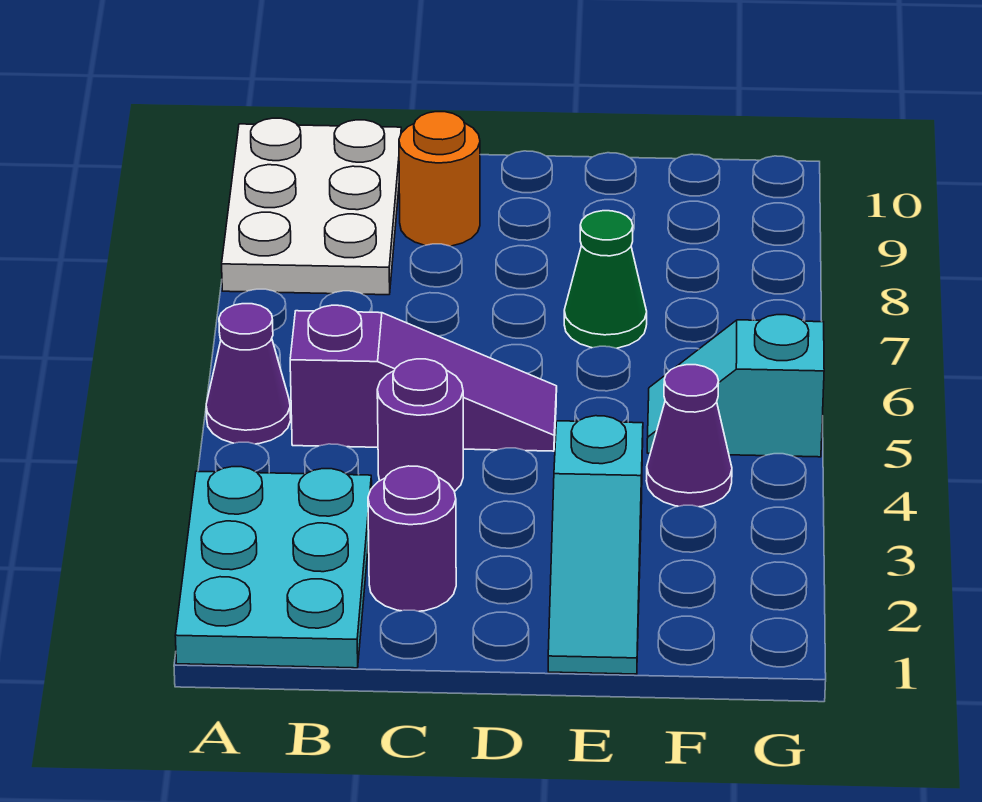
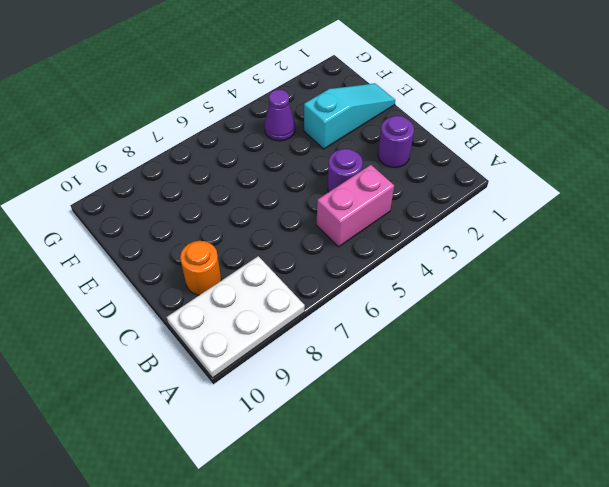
pink 1x2 brick [317,165,394,247] -> purple 1x3 slope [290,305,557,451]
none -> cyan 2x3 plate [175,467,372,668]
none -> purple 1x1 cone [206,304,291,444]

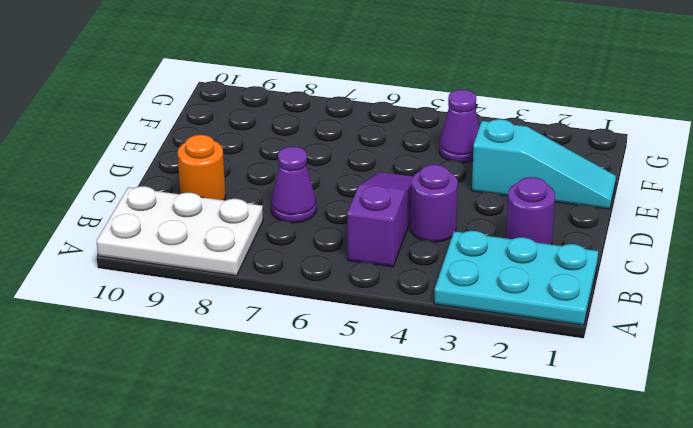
purple 1x1 cone [271,147,316,223] -> purple 1x1 cone moved to [206,304,291,444]
none -> green 1x1 cone [564,211,647,348]
none -> cyan 1x2 slope [647,315,824,457]

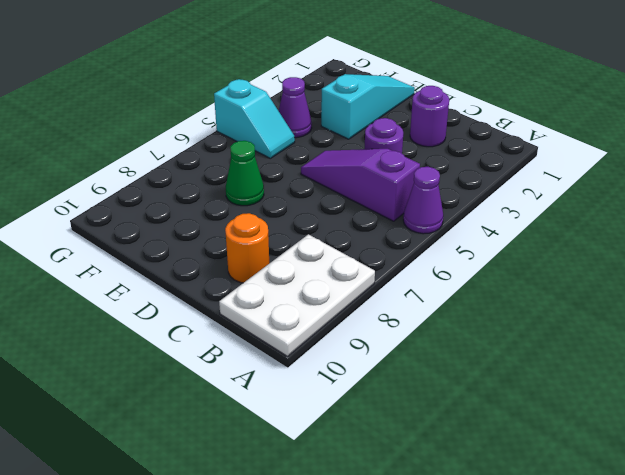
none -> cyan 2x3 plate [175,467,372,668]

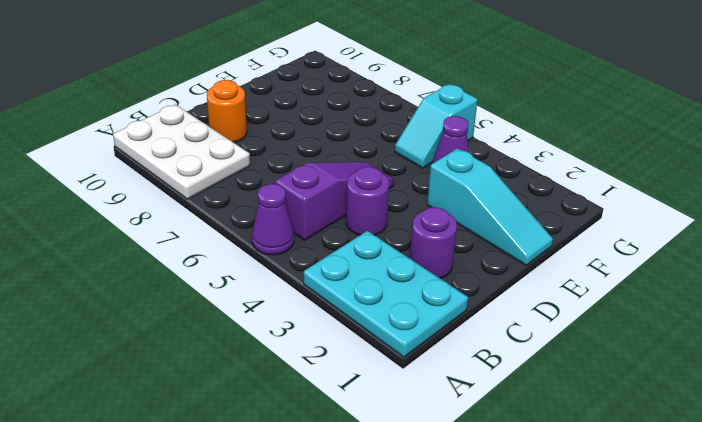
none -> green 1x1 cone [564,211,647,348]

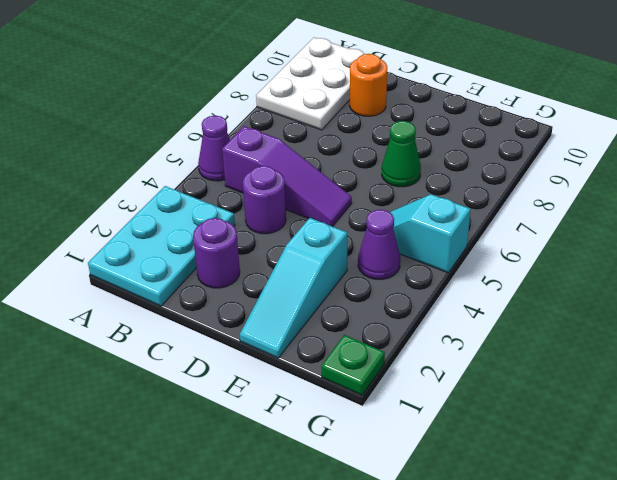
green 1x1 plate [321,335,385,395] -> none

